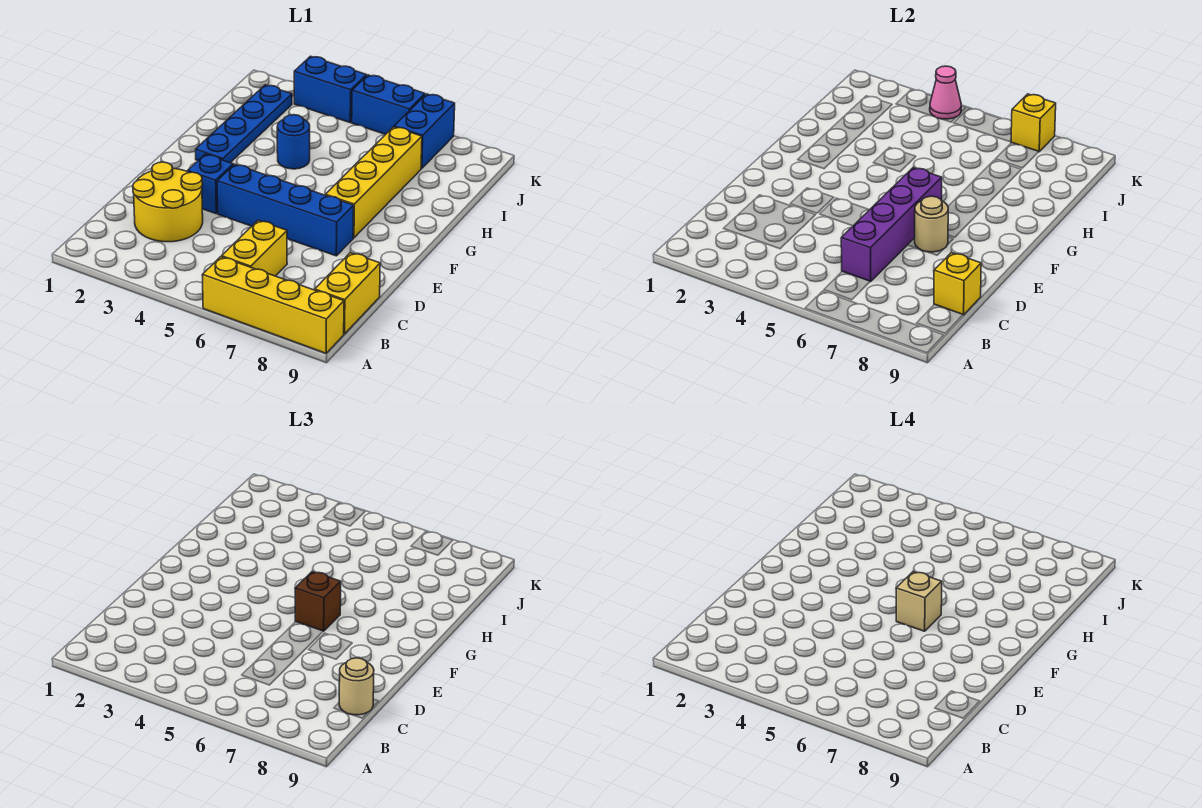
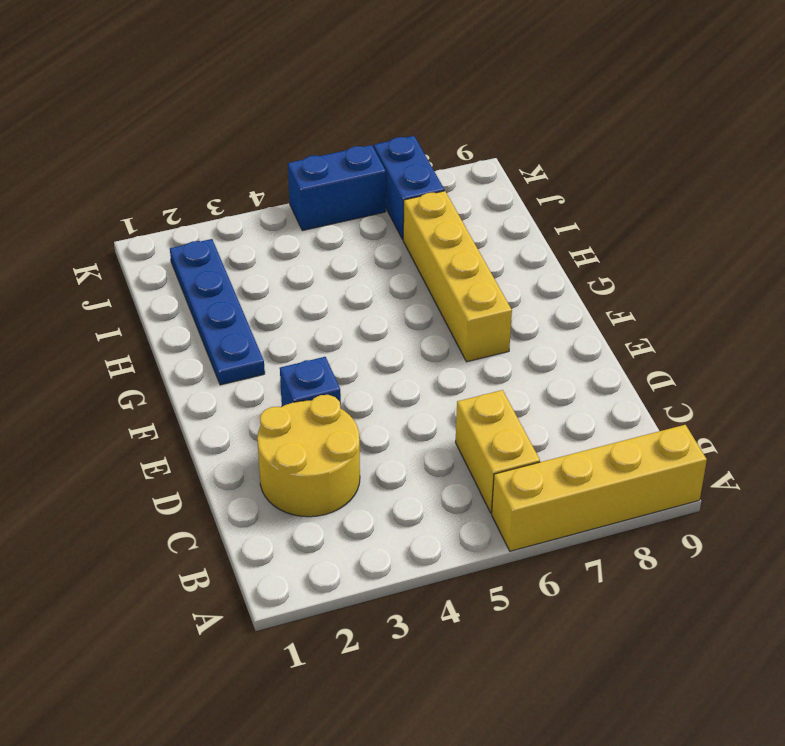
none -> yellow 1x2 brick [315,253,380,334]
none -> blue 1x4 brick [217,164,354,256]
none -> blue 1x1 round brick [277,115,310,169]

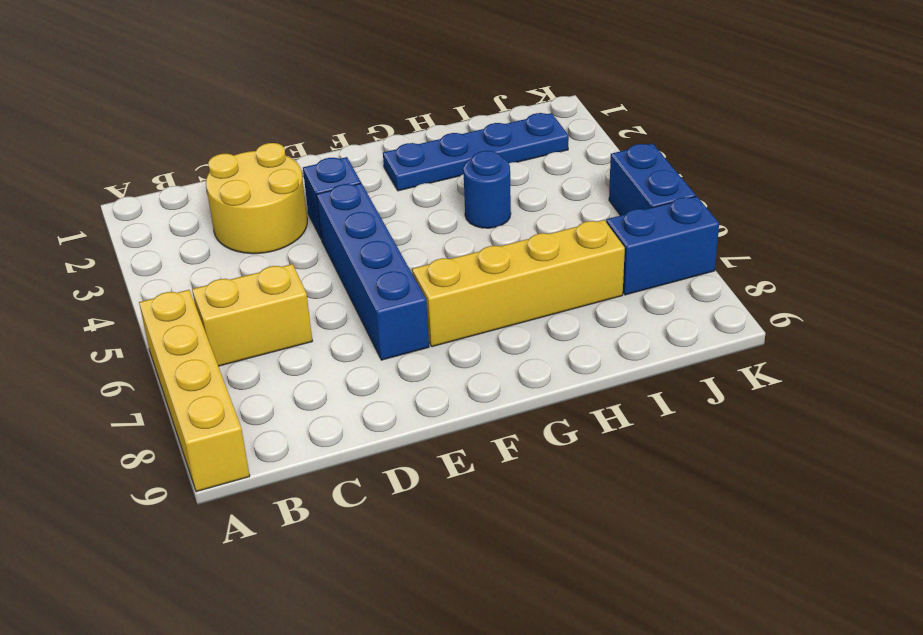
none -> yellow 1x2 brick [315,253,380,334]
none -> blue 1x2 brick [294,56,367,122]
none -> purple 1x4 brick [841,167,942,282]

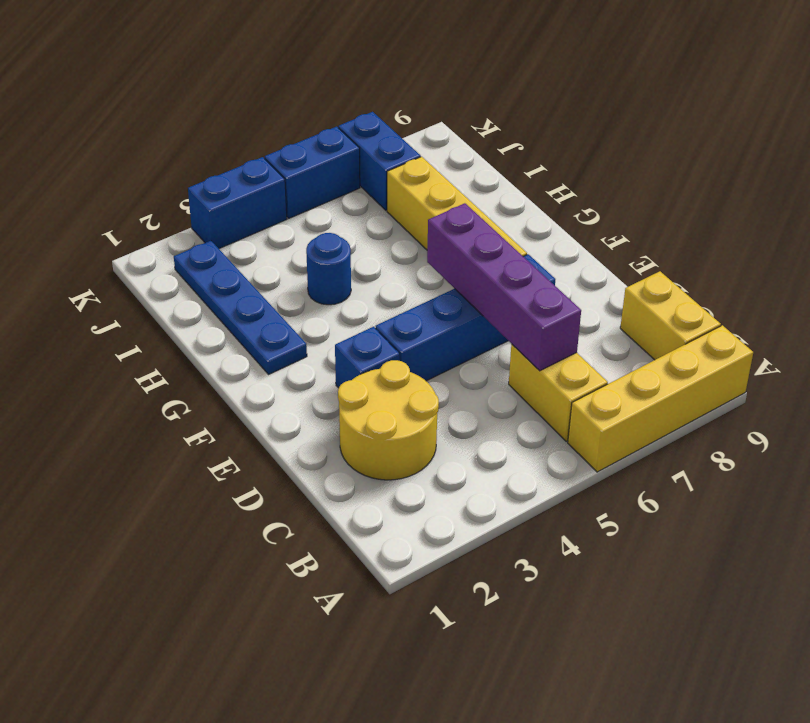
none -> yellow 1x1 brick [934,253,981,315]
none -> tan 1x1 round brick [915,196,948,252]
none -> pink 1x1 cone [930,66,961,119]

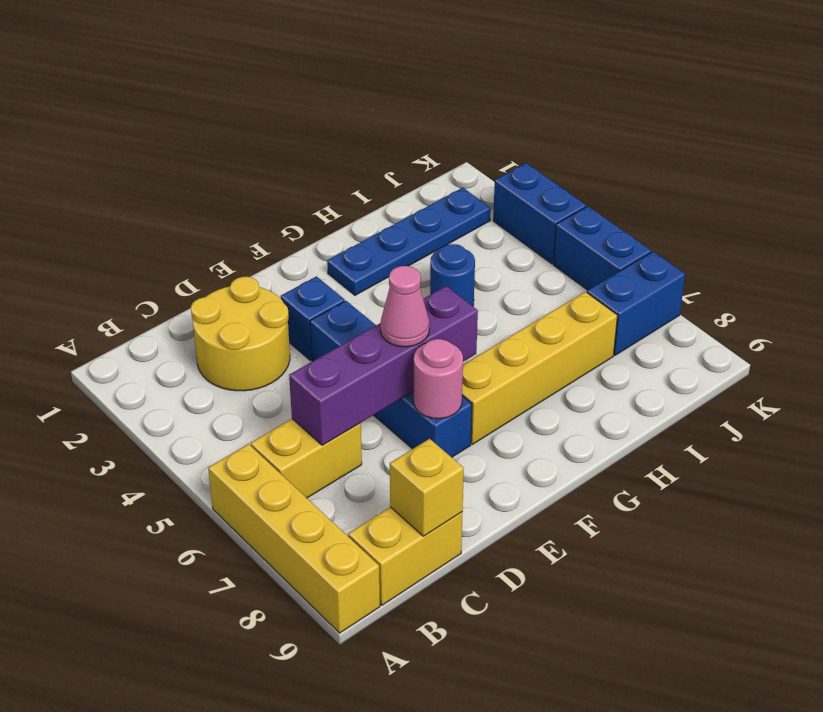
pink 1x1 cone [380,266,429,347] -> pink 1x1 cone moved to [930,66,961,119]
pink 1x1 round brick [414,339,463,419] -> tan 1x1 round brick [915,196,948,252]
none -> yellow 1x1 brick [1011,94,1056,152]
none -> tan 1x1 round brick [339,658,374,715]
none -> brown 1x1 brick [295,571,341,631]

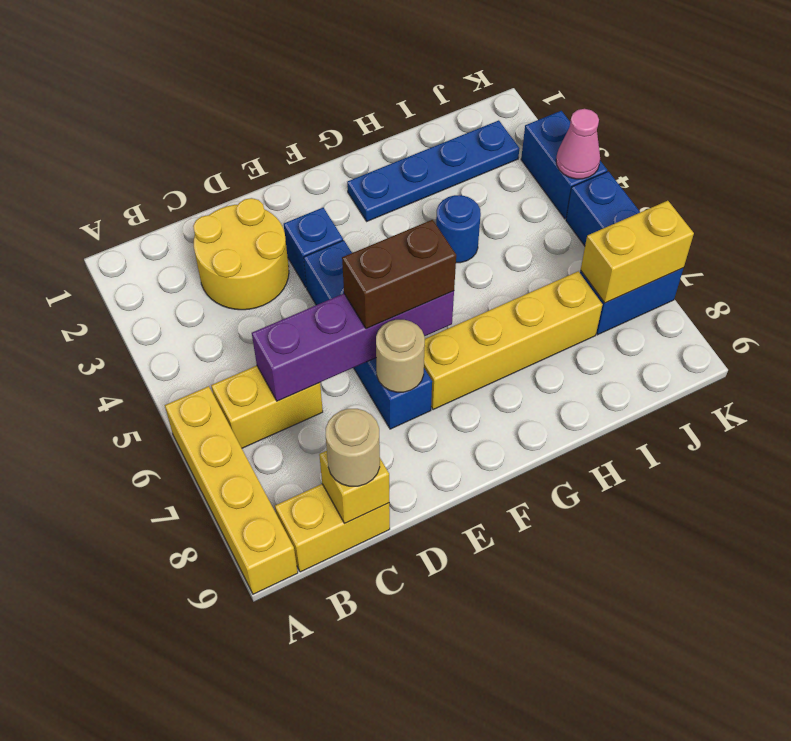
brown 1x2 brick [342,220,456,329] -> brown 1x1 brick [295,571,341,631]
yellow 1x2 brick [581,201,694,303] -> yellow 1x1 brick [1011,94,1056,152]
none -> tan 1x1 brick [896,571,942,631]

